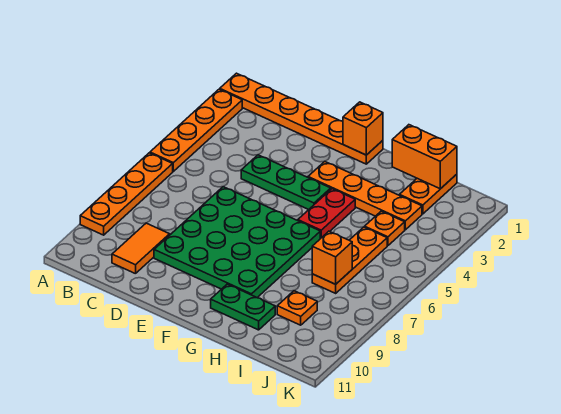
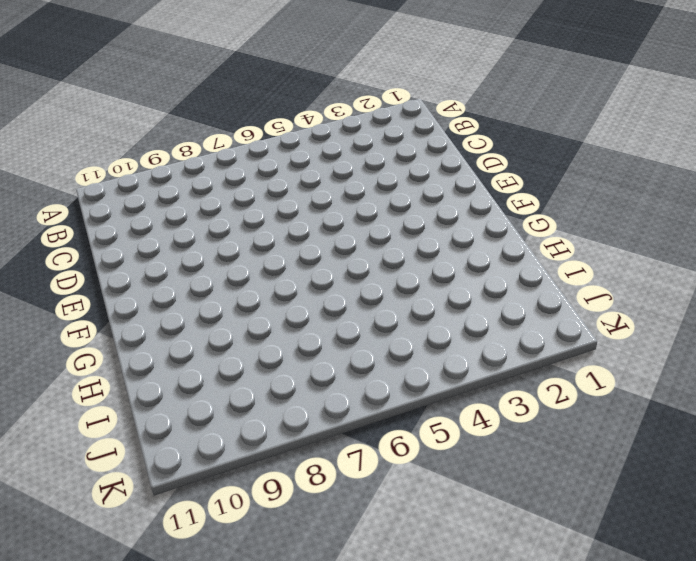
none -> orange 1x6 plate [220,73,383,164]
none -> orange 1x4 plate [150,89,242,171]
none -> orange 1x4 plate [80,153,173,235]

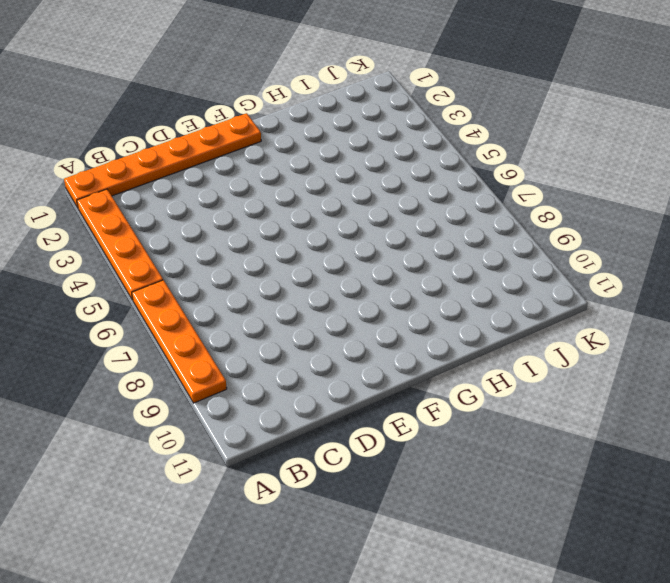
none -> orange 1x2 tile [112,223,170,274]
none -> green 1x3 plate [241,155,331,210]
none -> green 4x4 plate [154,187,320,298]

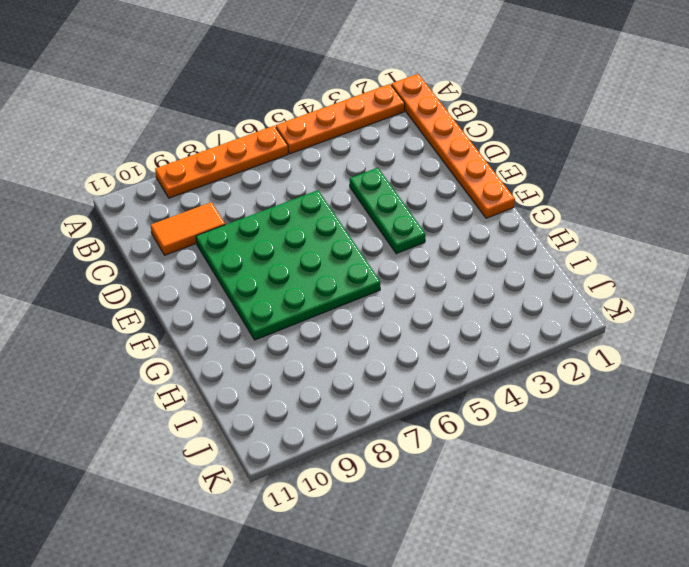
none -> orange 1x4 plate [308,162,422,230]
none -> red 1x2 plate [298,189,355,239]
none -> green 1x2 plate [211,284,275,330]

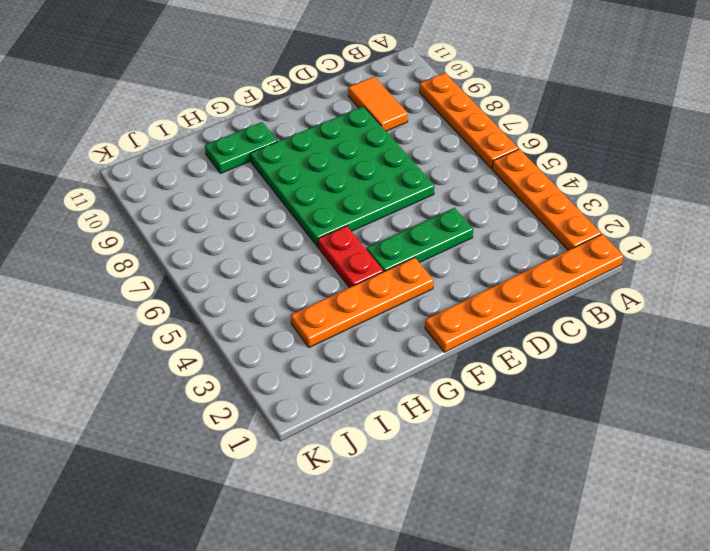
none -> orange 1x2 plate [399,174,457,214]
none -> orange 1x1 plate [365,211,405,246]
none -> orange 1x3 plate [312,227,387,293]

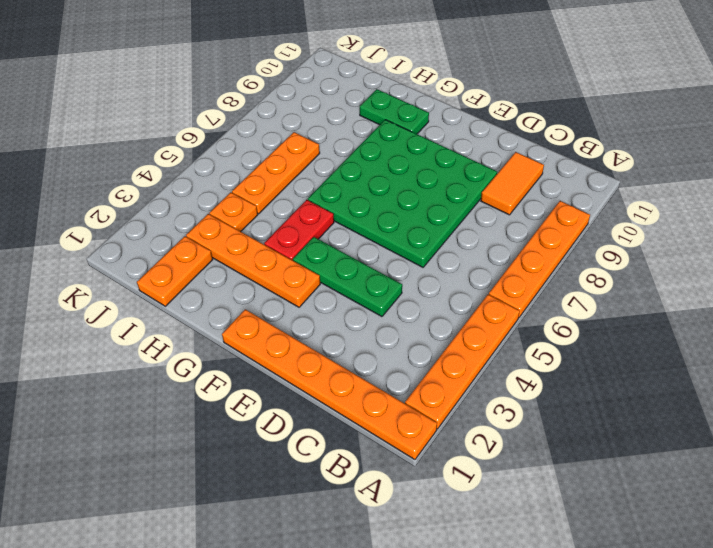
none -> orange 1x1 plate [277,291,317,325]
none -> orange 1x1 brick [343,102,383,155]
none -> orange 1x2 brick [392,125,457,189]

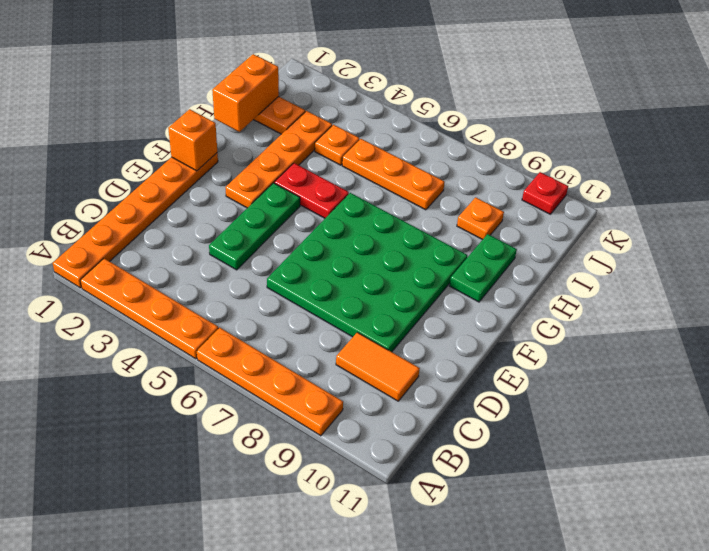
red 1x1 plate [522,172,568,214] -> none
none -> orange 1x1 brick [312,231,352,284]

